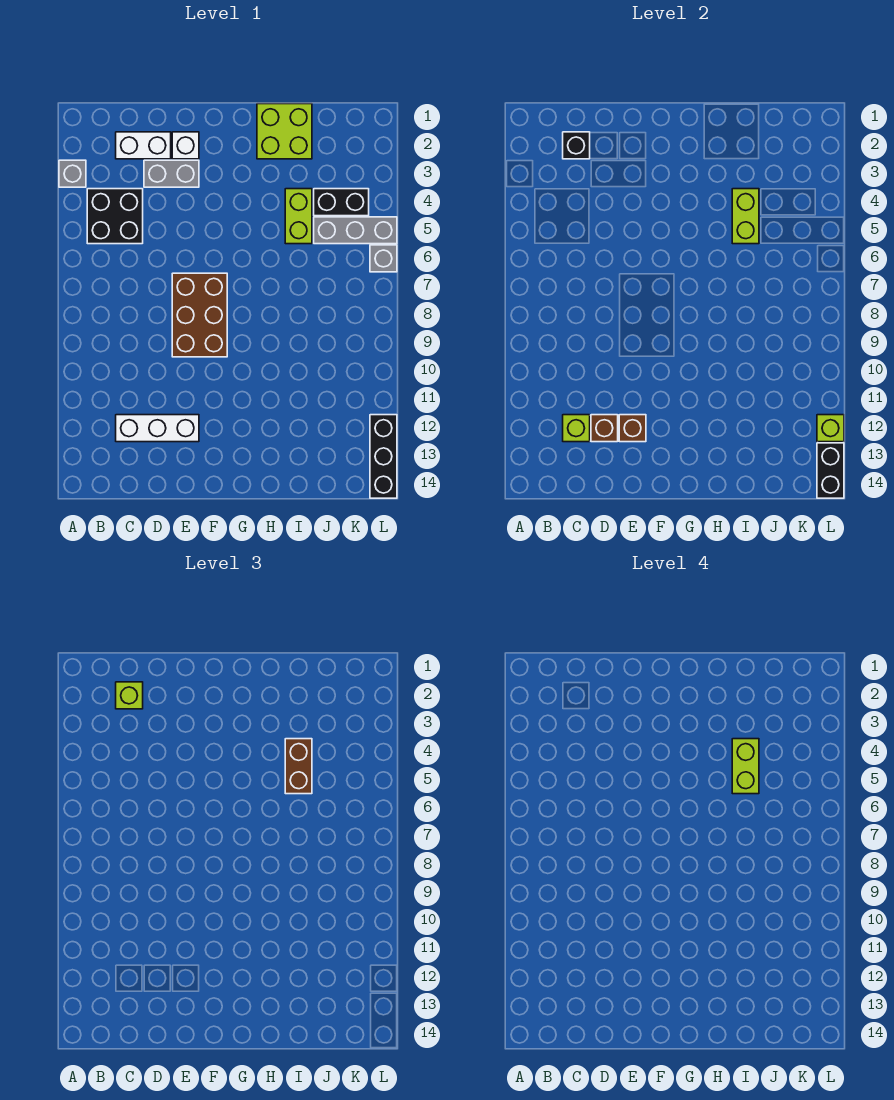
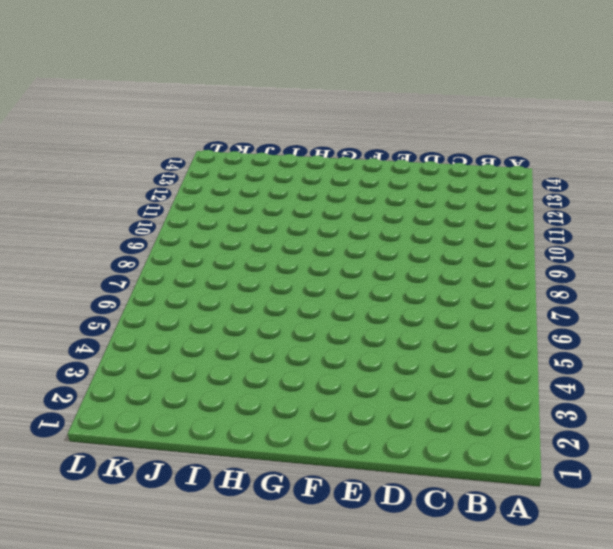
none -> grey 1x1 brick [59,160,86,187]
none -> black 2x2 brick [87,189,143,244]
none -> white 1x2 brick [116,132,171,159]

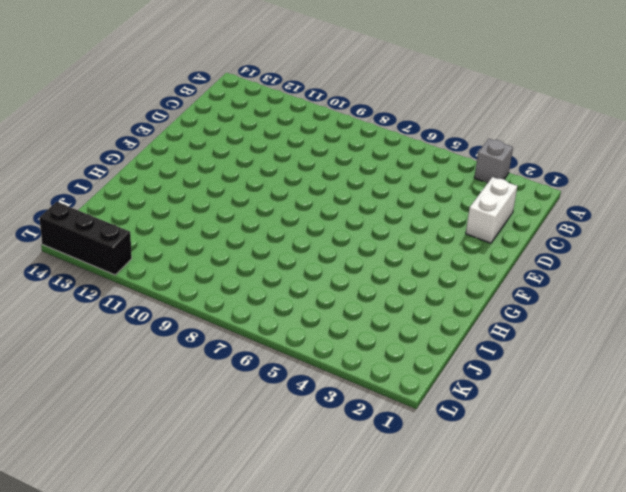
none -> black 2x2 brick [87,189,143,244]
none -> white 1x3 brick [116,415,199,442]
none -> grey 1x2 brick [144,160,199,187]

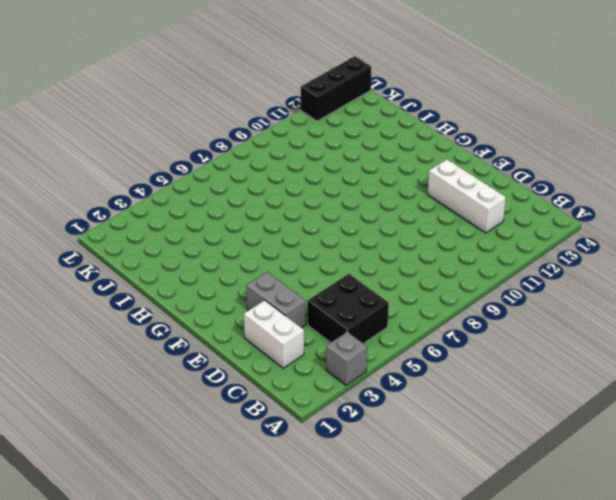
none -> white 1x1 brick [172,132,199,159]
none -> brown 2x3 brick [172,273,227,357]
none -> lime 2x2 brick [257,104,312,159]

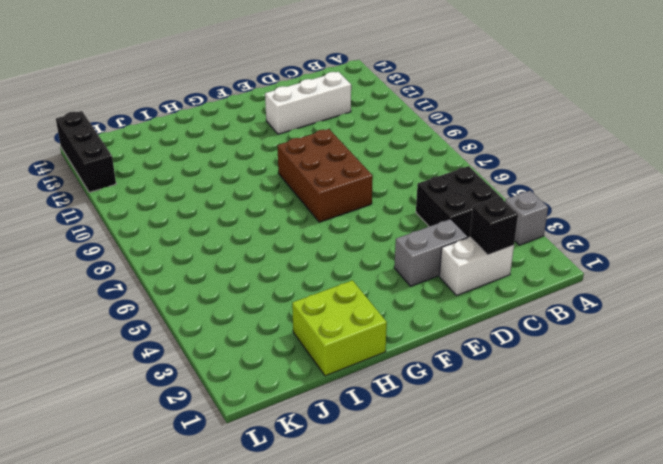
none -> white 1x1 brick [172,132,199,159]
none -> lime 1x2 brick [285,189,312,244]
none -> black 1x2 brick [314,189,369,216]

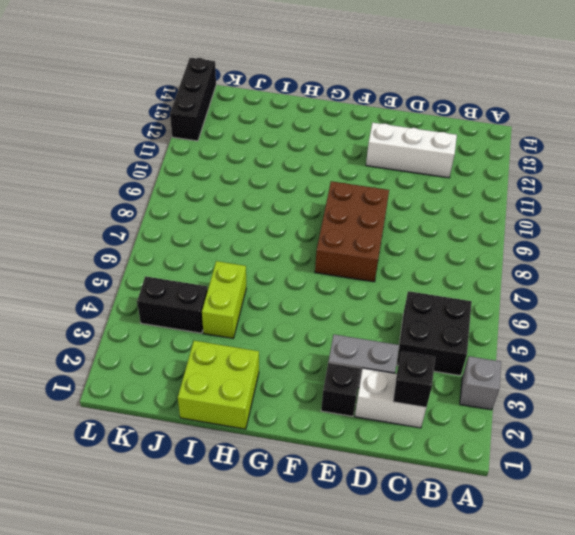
black 1x1 brick [321,363,361,416] -> white 1x1 brick [172,132,199,159]
none -> grey 1x3 brick [314,217,397,244]
none -> grey 1x1 brick [370,245,397,272]
none -> lime 1x1 brick [563,415,590,442]

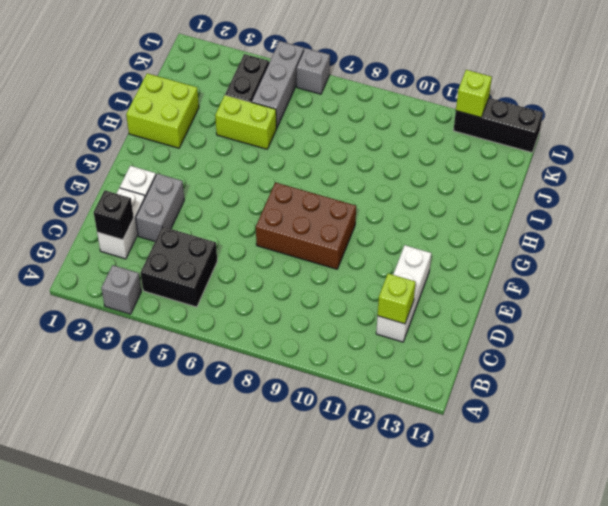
none -> brown 1x1 brick [591,415,618,442]
none -> brown 1x1 brick [619,415,646,442]
none -> lime 1x2 brick [732,189,759,244]

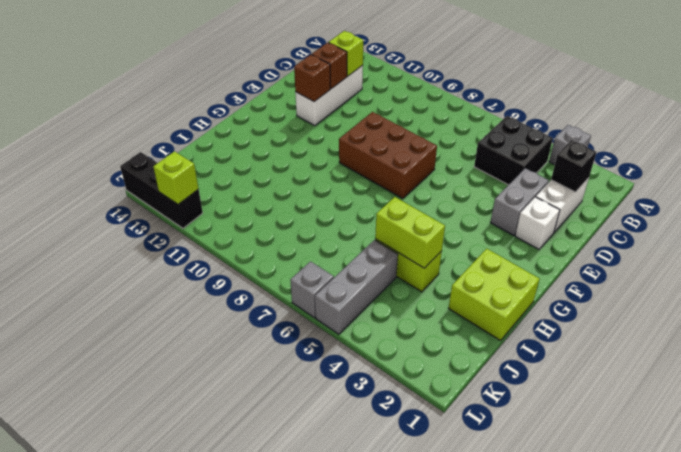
none -> black 1x2 brick [314,189,369,216]
none -> black 1x2 brick [817,443,844,498]
none -> lime 1x1 brick [116,682,143,709]

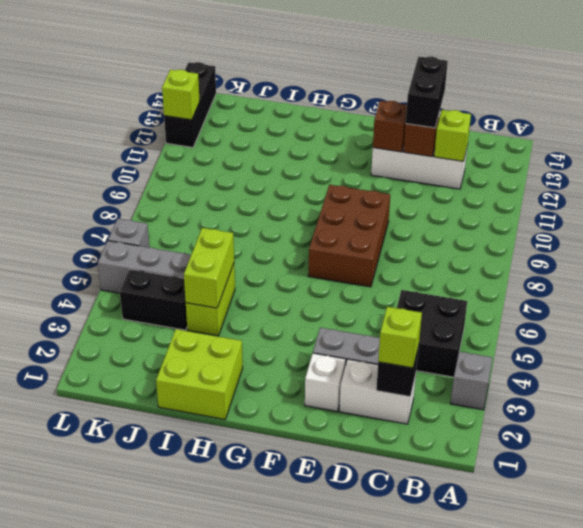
black 1x2 brick [406,56,448,128] -> black 1x2 brick moved to [817,443,844,498]
none -> brown 1x2 brick [285,739,312,794]
none -> lime 1x2 brick [732,739,759,794]

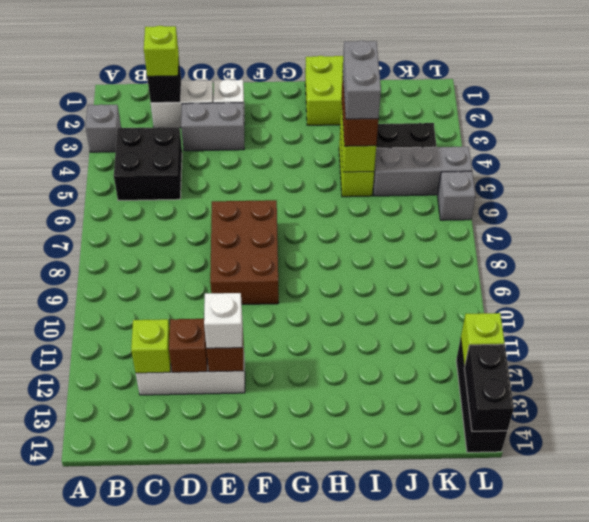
white 1x1 brick [204,293,242,348] -> none
grey 1x2 brick [343,41,381,119] -> lime 1x2 brick [732,739,759,794]

